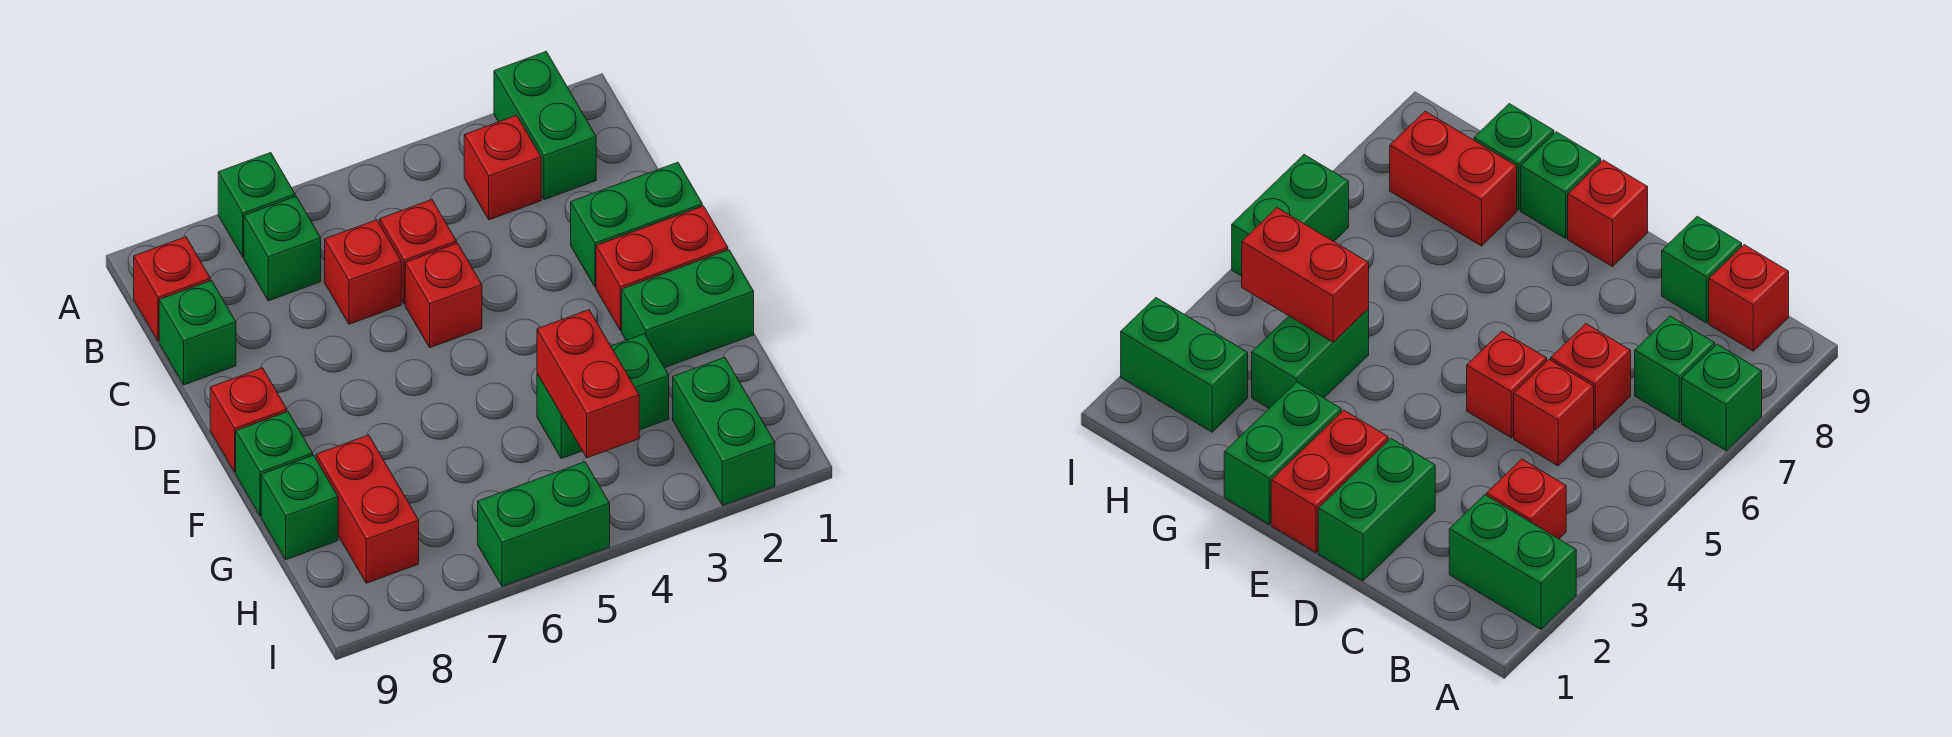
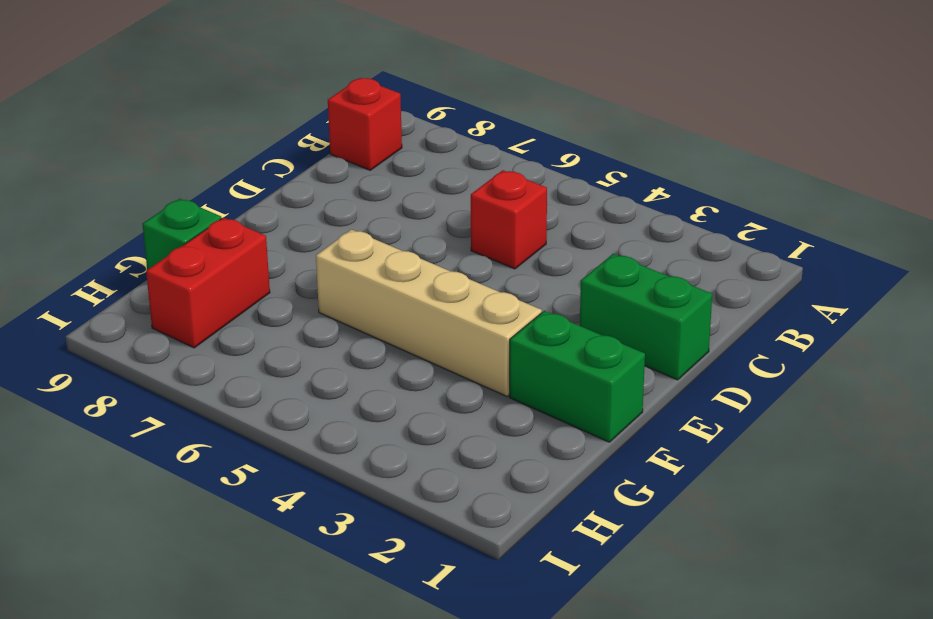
tan 1x4 brick [316,229,542,396] -> none
none -> green 1x2 brick [494,52,596,200]
none -> green 1x1 brick [218,153,295,257]
none -> red 1x1 brick [464,115,541,220]

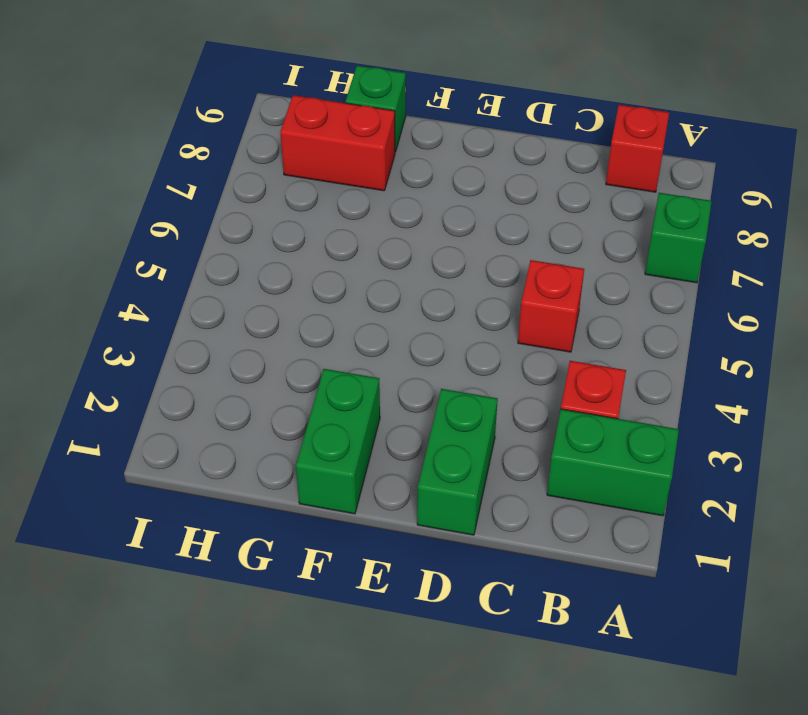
none -> green 1x1 brick [244,196,321,301]
none -> red 1x1 brick [325,220,401,324]
none -> green 1x1 brick [159,281,236,385]

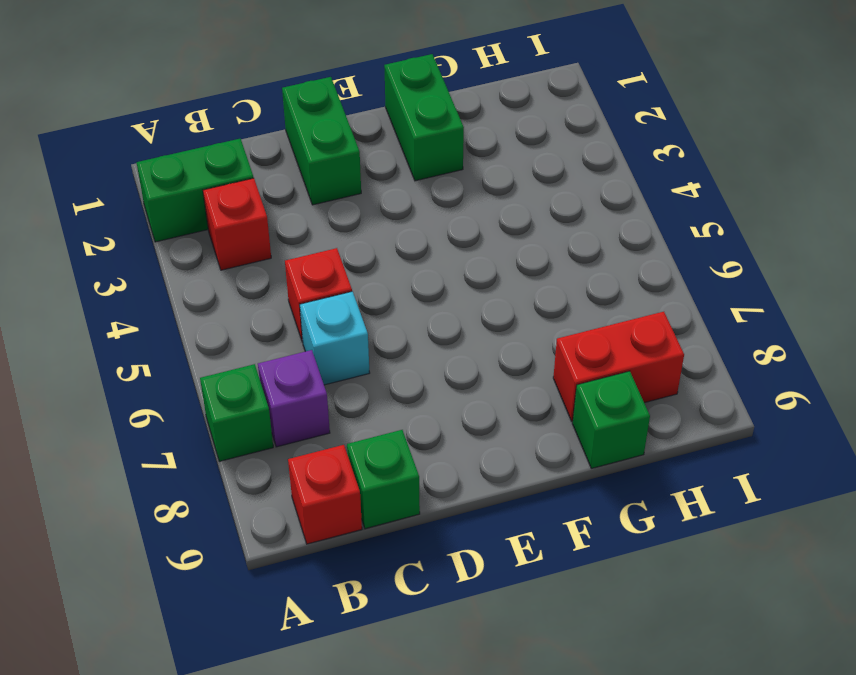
purple 1x1 brick [258,350,330,447] -> green 1x1 brick [244,196,321,301]
cyan 1x1 brick [300,292,370,385] -> red 1x1 brick [325,220,401,324]
none -> red 1x1 brick [405,243,482,348]
none -> red 1x2 brick [596,206,728,331]
none -> red 1x1 brick [210,368,287,472]

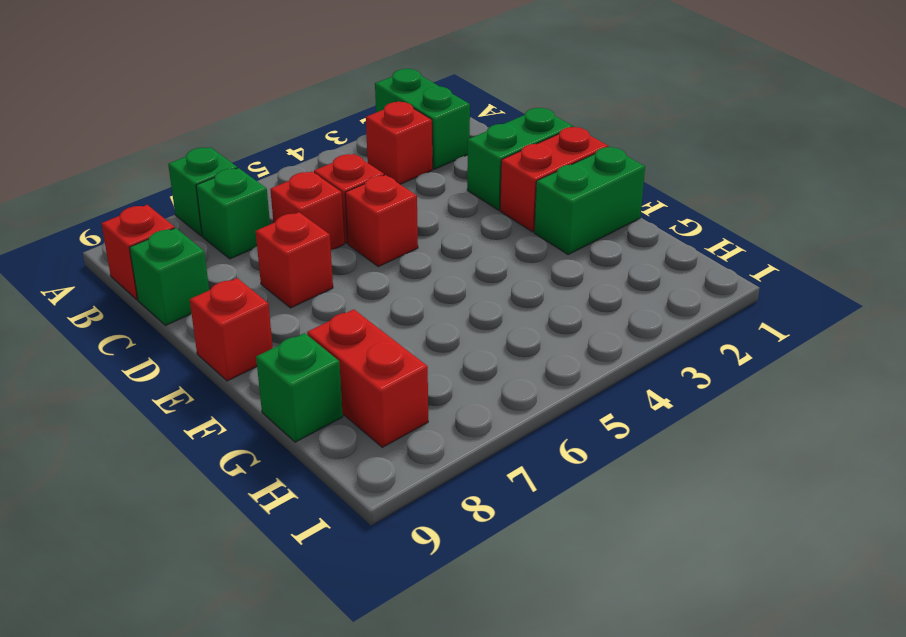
red 1x1 brick [256,212,333,308] -> none
none -> green 1x1 brick [236,412,313,516]
none -> green 1x2 brick [537,334,669,459]
none -> green 1x2 brick [673,357,775,505]

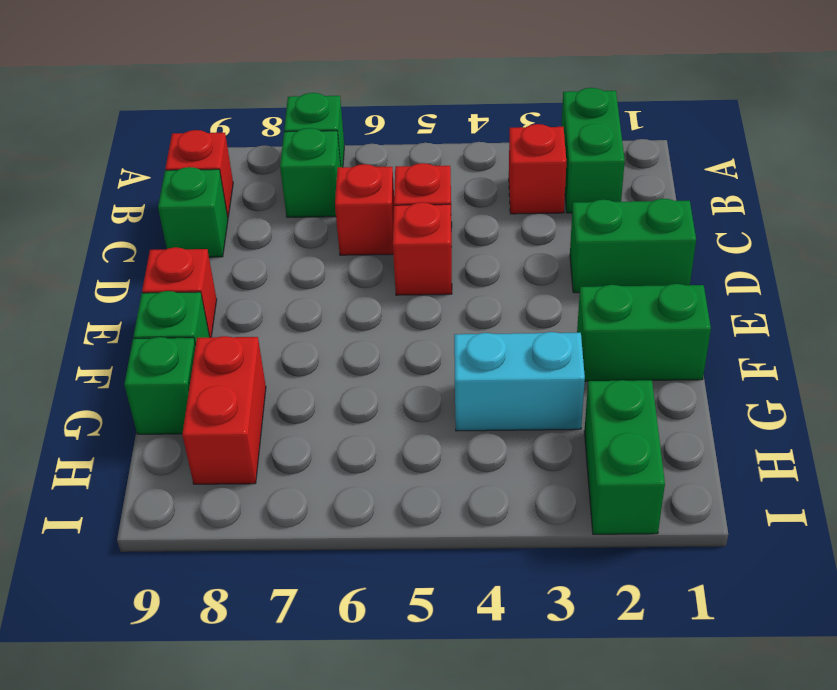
cyan 1x2 brick [454,332,585,431] -> green 1x2 brick [537,334,669,459]
none -> red 1x2 brick [596,206,728,331]
none -> green 1x2 brick [478,462,610,586]
none -> red 1x2 brick [537,310,639,458]

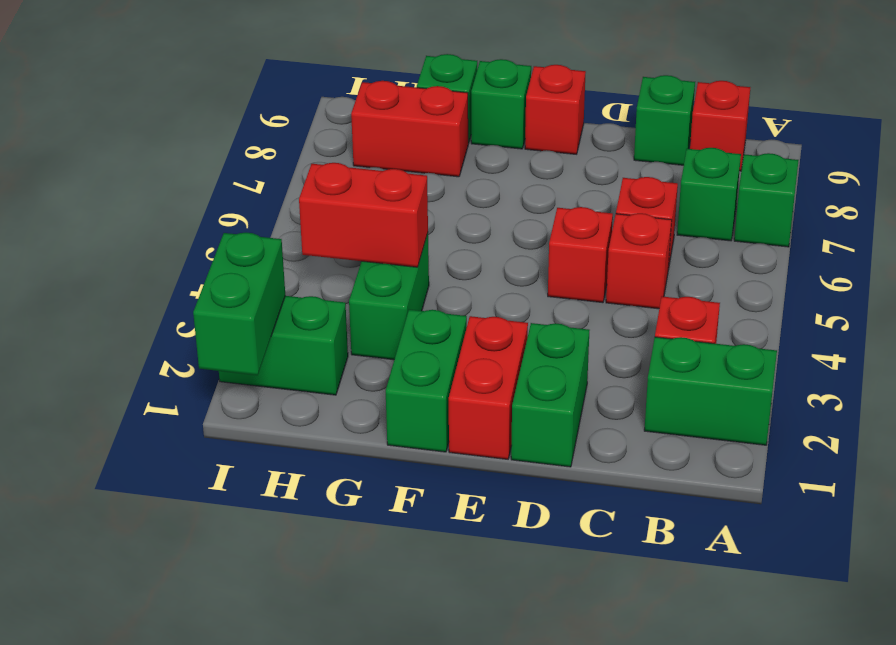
green 1x2 brick [193,233,285,375] -> green 1x2 brick moved to [478,462,610,586]

